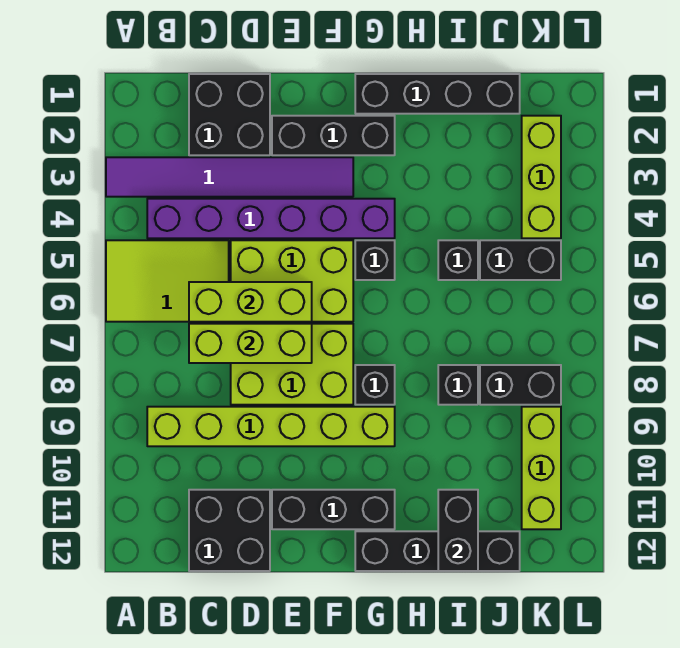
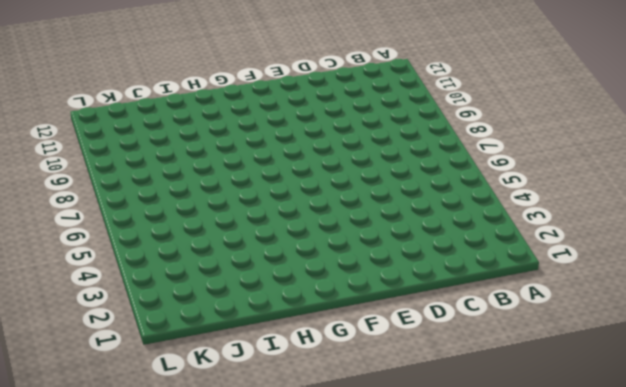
none -> purple 1x6 tile [106,157,353,197]
none -> lime 2x3 tile [106,240,229,322]
none -> purple 1x6 brick [147,199,395,238]

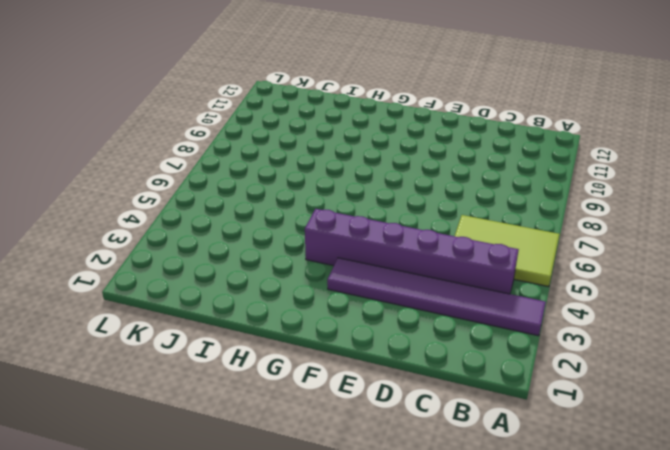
none -> lime 1x6 brick [147,407,395,446]
none -> black 2x2 brick [189,74,270,155]
none -> black 2x2 brick [189,490,270,571]

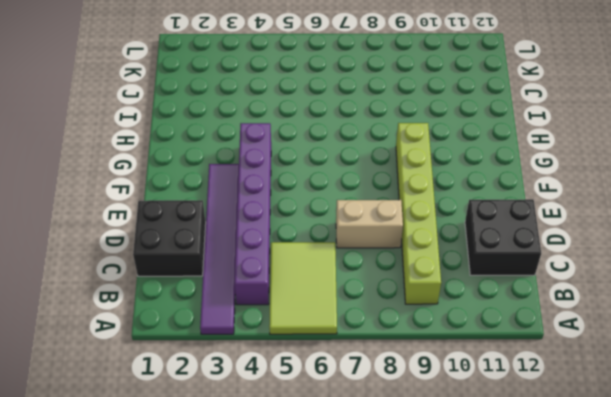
tan 1x2 brick [336,200,403,248] -> lime 2x3 brick [231,324,353,405]
none -> lime 2x3 brick [231,240,353,322]
none -> black 1x3 brick [272,116,395,155]
none -> black 1x3 brick [272,490,395,529]

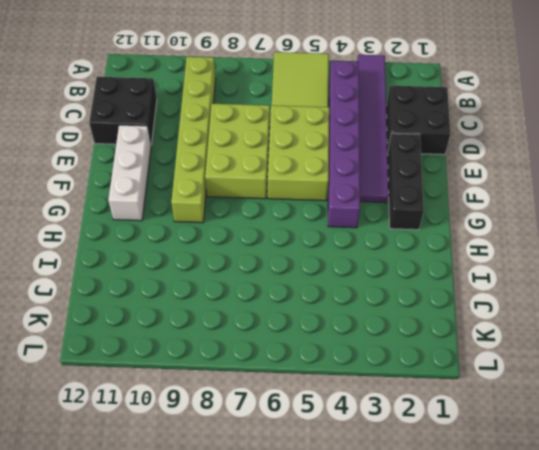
white 1x3 brick [108,125,151,221] -> black 1x3 brick [272,490,395,529]
none -> black 1x4 brick [355,74,520,114]
none -> black 1x1 brick [355,240,395,280]
none -> black 1x1 brick [355,365,395,405]

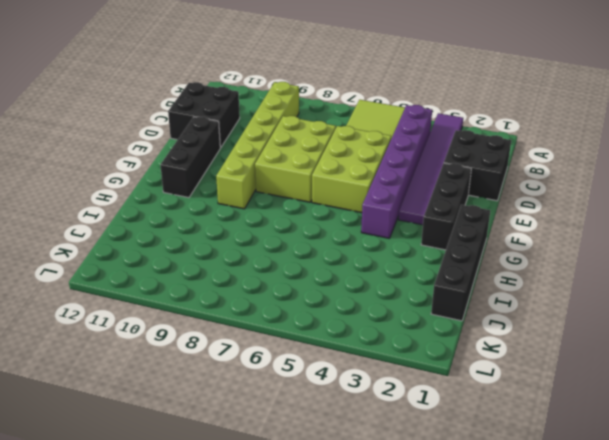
none -> black 1x1 brick [355,240,395,280]
none -> black 1x1 brick [355,365,395,405]
none -> black 1x4 brick [355,531,520,571]

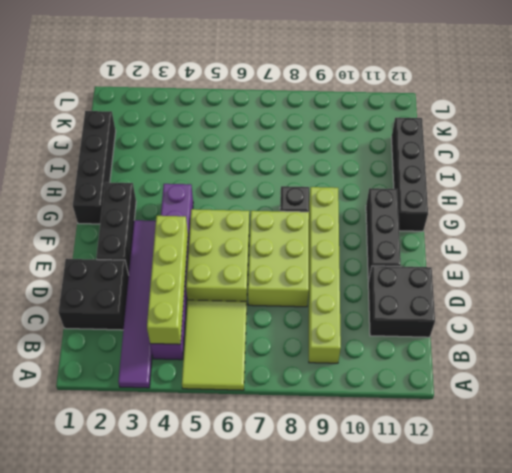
lime 1x4 brick [147,216,188,344] -> none
none -> black 1x1 brick [355,240,395,280]
none -> black 1x1 brick [438,240,478,280]
none -> black 1x1 brick [438,365,478,405]

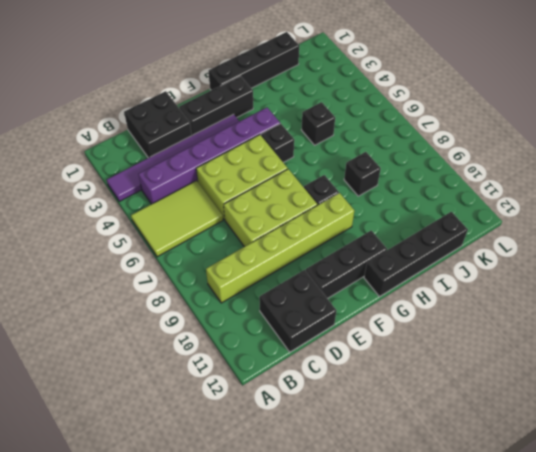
none -> black 1x2 brick [480,240,561,280]
none -> black 1x2 brick [480,365,561,405]
none -> lime 1x3 brick [522,116,561,238]

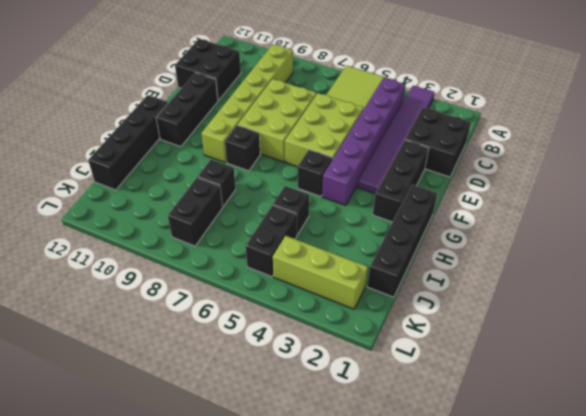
none -> lime 1x3 brick [522,407,561,529]
none -> lime 1x3 brick [189,282,312,322]
none -> lime 1x3 brick [189,324,312,363]

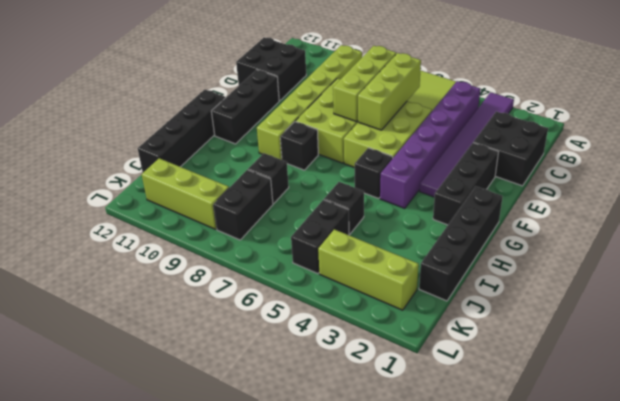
none -> black 1x2 brick [438,490,478,571]

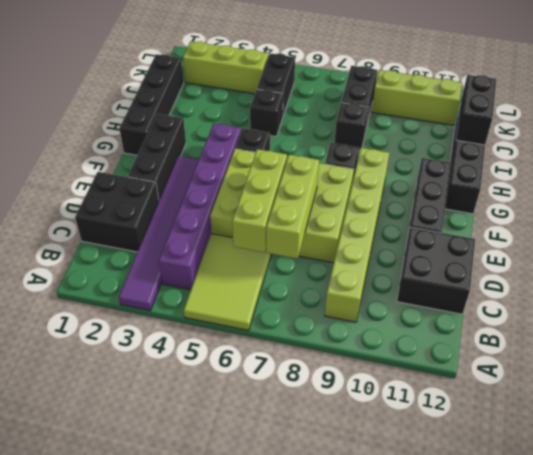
black 1x2 brick [456,75,496,145] -> black 1x2 brick turned to [438,490,478,571]

